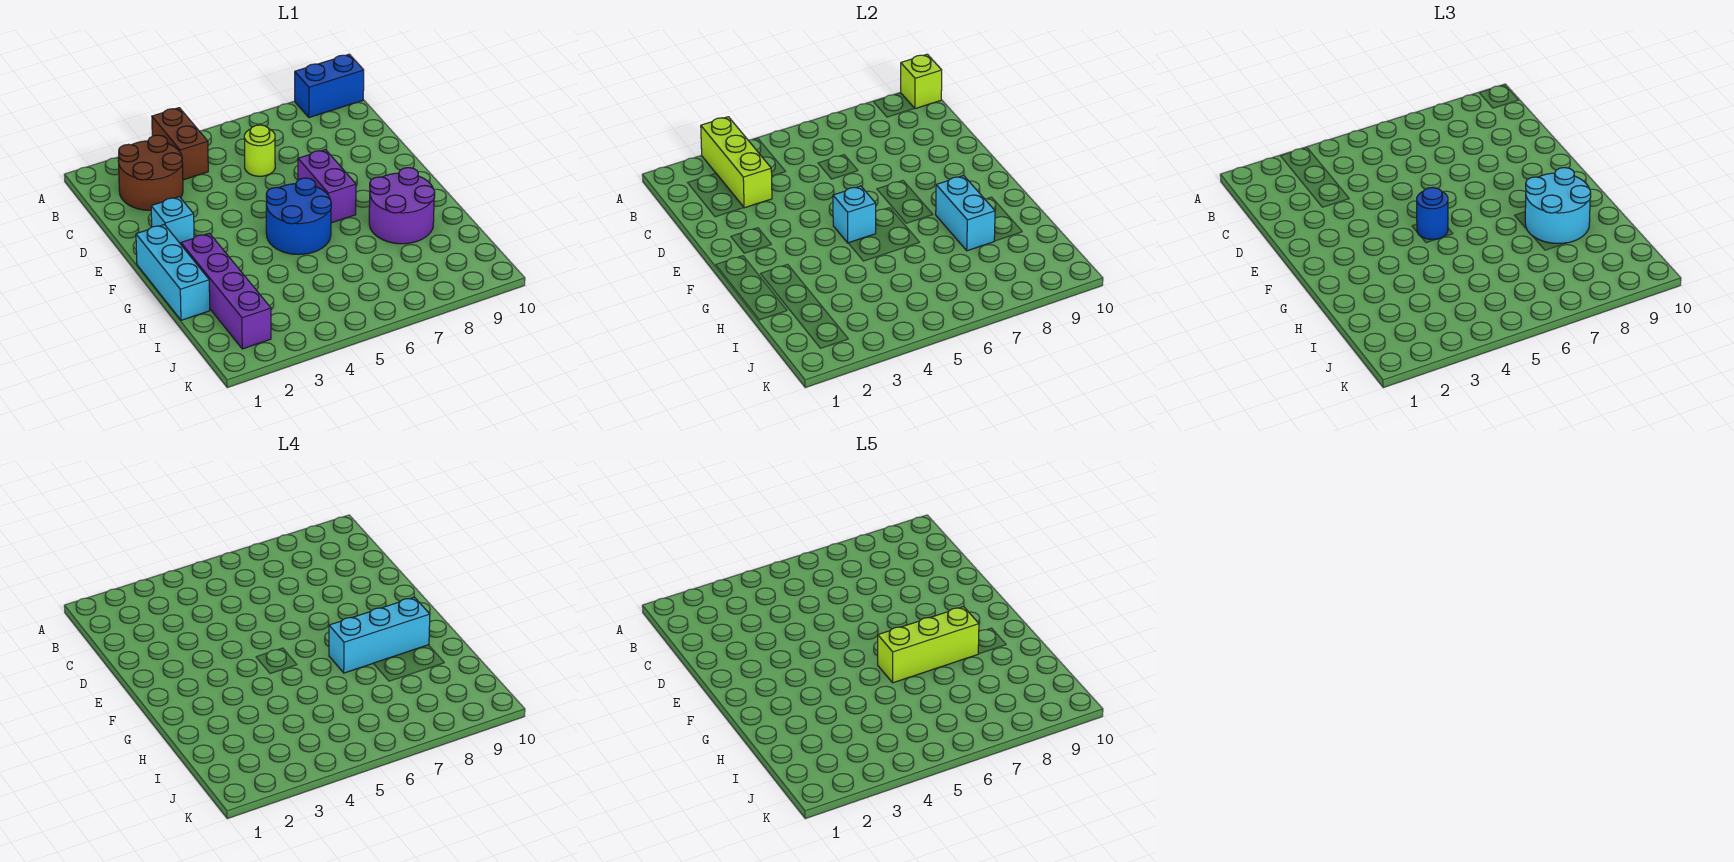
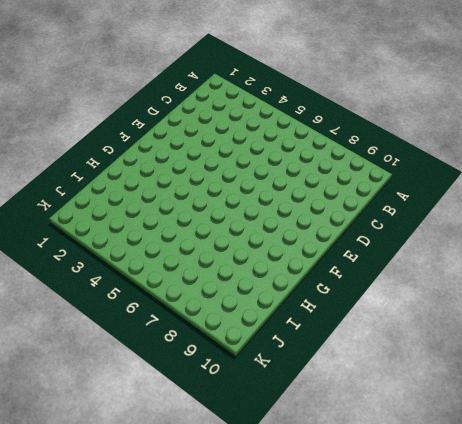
none -> brown 1x2 brick [152,108,208,180]
none -> blue 1x2 brick [295,54,364,118]
none -> brown 2x2 round brick [118,135,183,210]

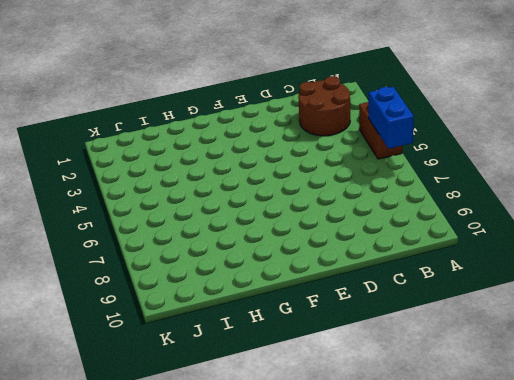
brown 1x2 brick [359,102,402,159] -> brown 1x2 brick turned to [152,108,208,180]
blue 1x2 brick [369,87,414,149] -> blue 1x2 brick moved to [295,54,364,118]
none -> lime 1x1 round brick [244,125,275,176]
none -> cyan 1x1 brick [151,197,194,244]
none -> purple 1x2 brick [298,150,356,223]

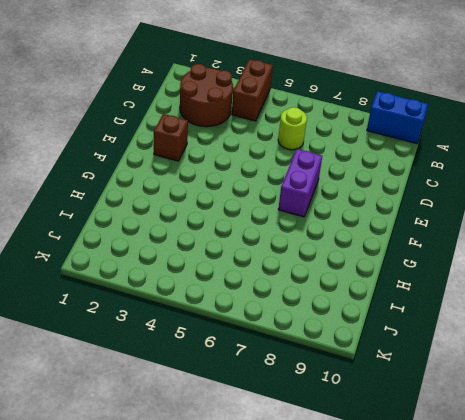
brown 1x1 brick [154,114,188,161] -> cyan 1x1 brick [151,197,194,244]
none -> cyan 1x3 brick [136,225,210,320]
none -> blue 2x2 round brick [266,178,331,254]
none -> purple 1x4 brick [181,233,271,349]

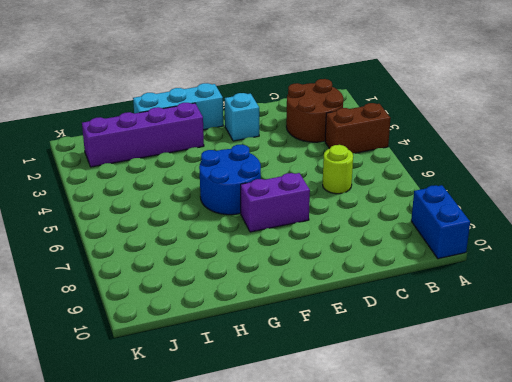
none -> purple 2x2 round brick [369,168,435,244]
none -> lime 1x3 brick [701,117,772,208]
none -> lime 1x1 brick [901,54,942,109]

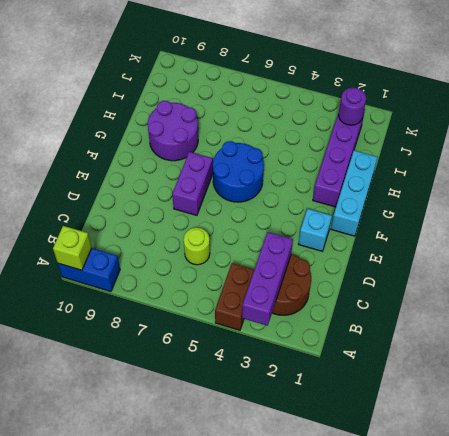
purple 1x3 brick [242,232,293,326] -> lime 1x3 brick [701,117,772,208]
purple 1x1 round brick [338,87,366,125] -> none
none -> cyan 1x1 brick [833,186,876,243]
none -> cyan 1x2 brick [936,176,995,251]
none -> blue 1x1 round brick [1417,187,1448,239]

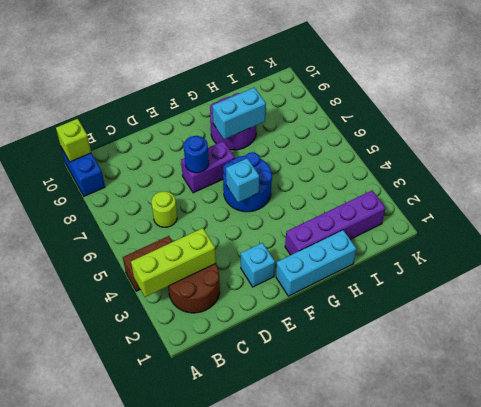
blue 1x1 round brick [184,136,209,173] -> blue 1x1 round brick moved to [1417,187,1448,239]
none -> cyan 2x2 round brick [1525,168,1591,243]
none -> cyan 1x3 brick [329,597,430,673]
none -> lime 1x3 brick [878,607,979,683]

